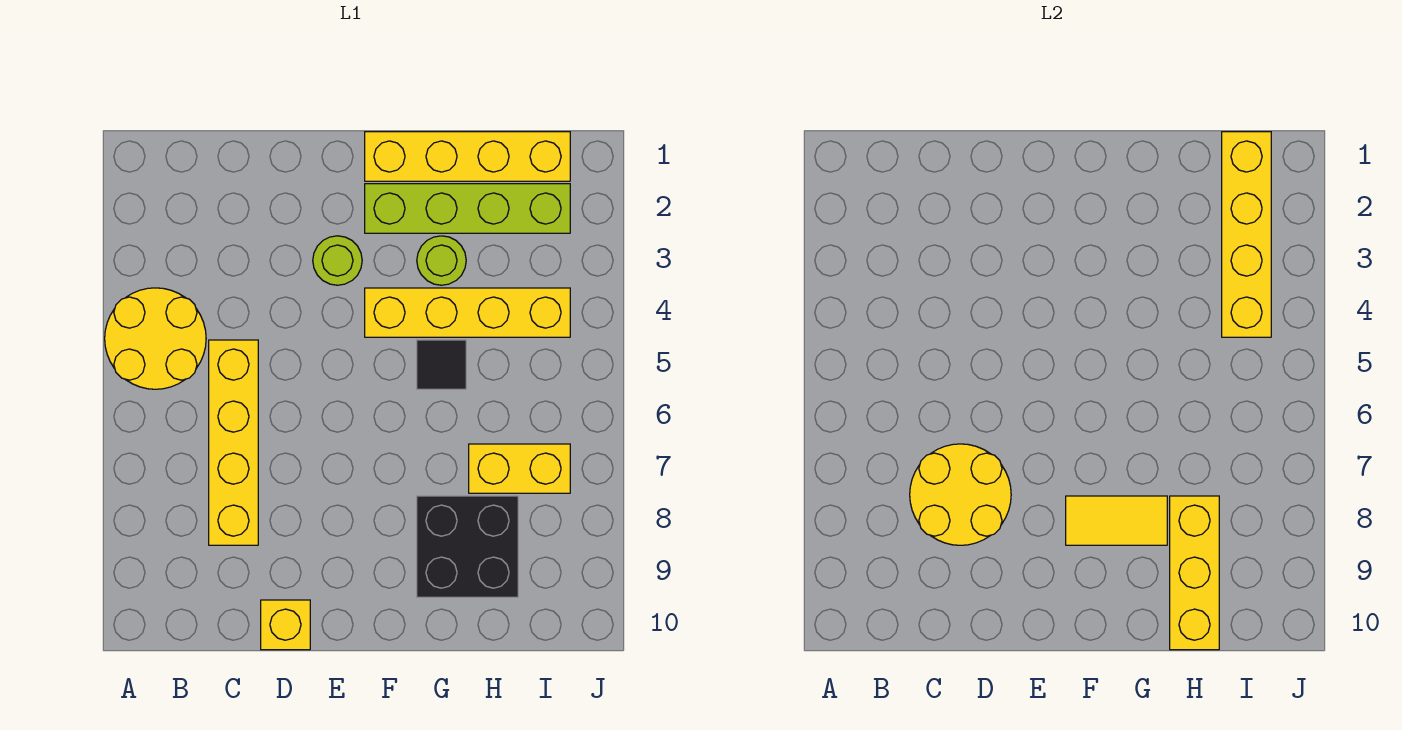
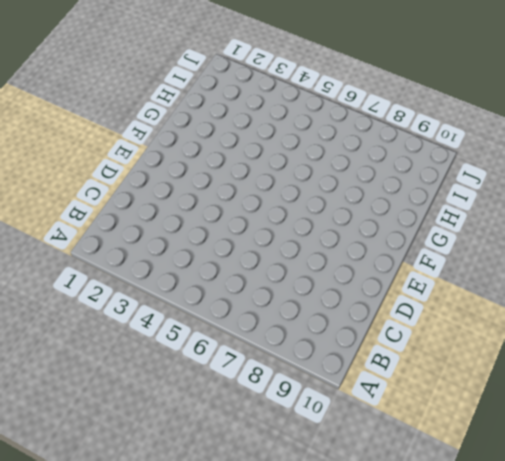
none -> yellow 2x2 round brick [105,288,206,389]
none -> yellow 1x4 brick [209,340,258,545]
none -> yellow 1x1 brick [261,600,310,650]

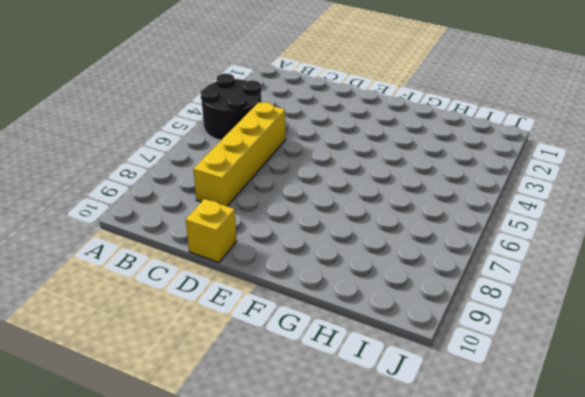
black 2x2 round brick [200,73,261,140] -> yellow 2x2 round brick [105,288,206,389]
none -> lime 1x1 round brick [313,236,362,285]
none -> yellow 1x4 brick [365,132,570,181]
none -> lime 1x4 brick [365,184,570,233]

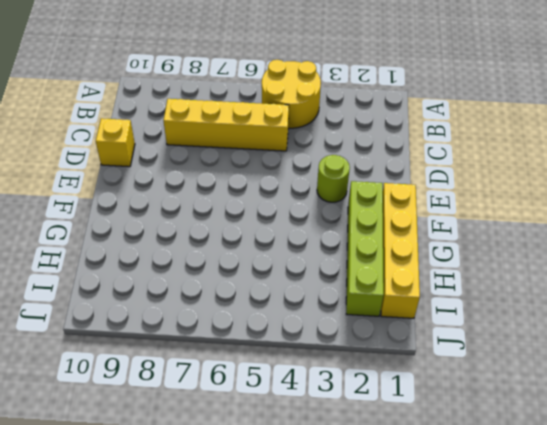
none -> yellow 1x4 brick [365,288,570,337]
none -> lime 1x1 round brick [417,236,466,285]
none -> black 1x1 tile [417,340,466,389]

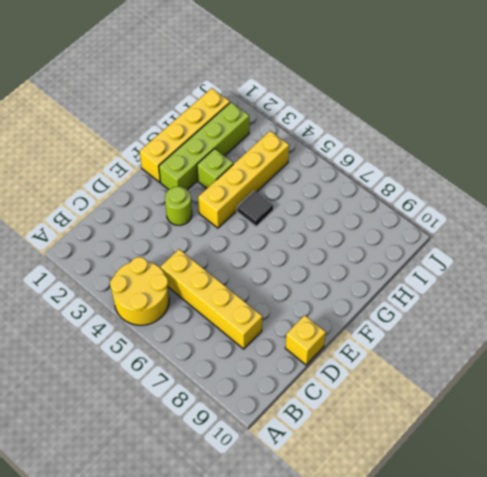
lime 1x1 brick [197,149,233,188] -> lime 1x1 round brick [417,236,466,285]
none -> black 2x2 brick [417,496,518,597]
none -> yellow 1x2 brick [469,444,570,493]
none -> yellow 2x2 round brick [910,444,1011,545]

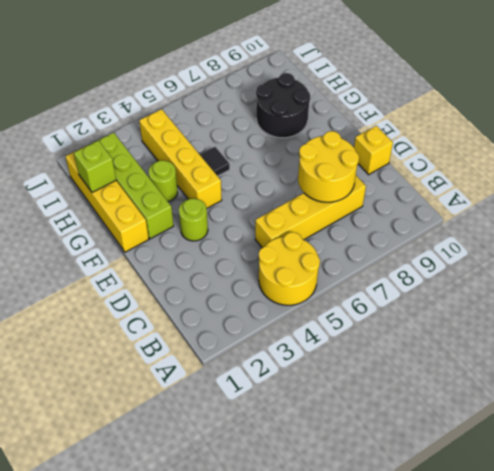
black 2x2 round brick [256,73,310,138] -> black 2x2 brick [417,496,518,597]
lime 1x1 brick [74,141,116,192] -> none
none -> yellow 1x2 brick [469,444,570,493]
none -> yellow 1x2 tile [1066,496,1167,545]
none -> yellow 1x3 brick [1170,496,1219,650]

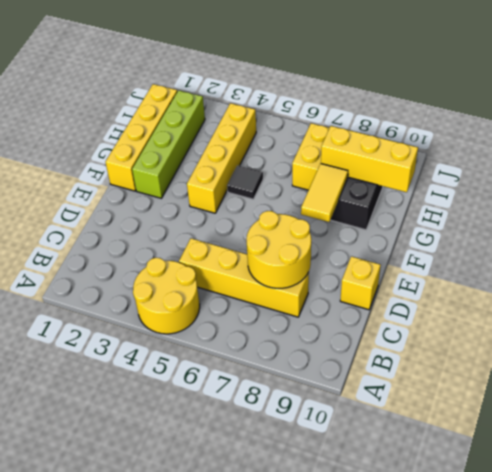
none -> lime 1x1 round brick [313,236,362,285]
none -> lime 1x1 round brick [417,236,466,285]
none -> yellow 1x4 brick [1222,132,1271,337]

